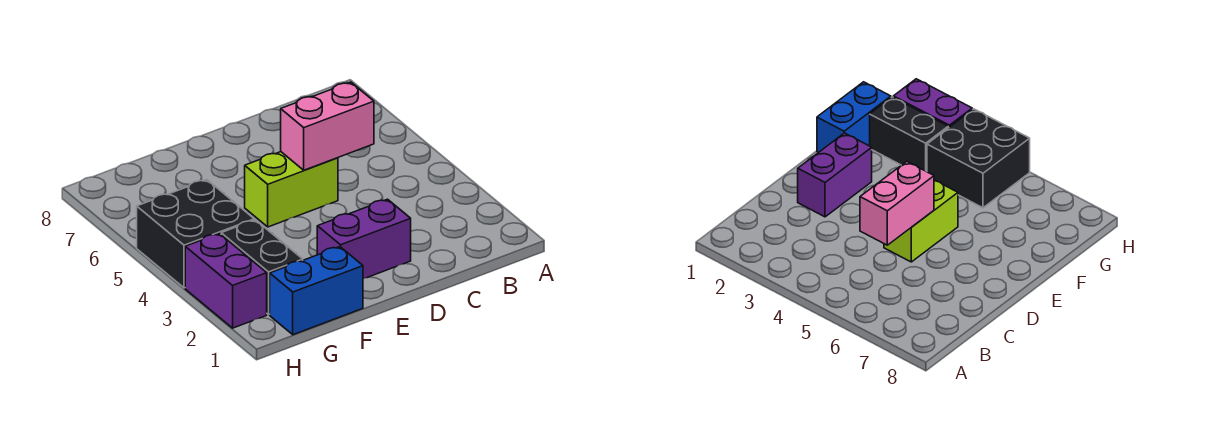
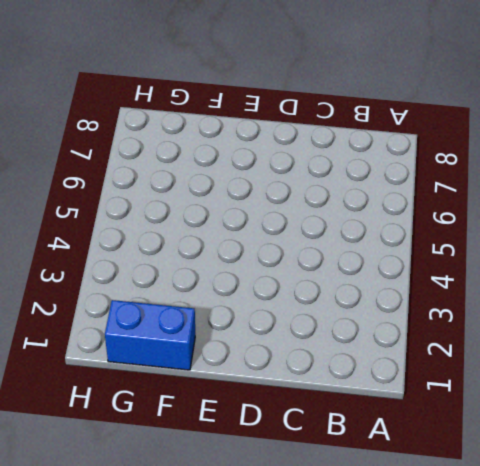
none -> purple 1x2 brick [317,199,411,278]
none -> lime 1x2 brick [245,152,338,227]

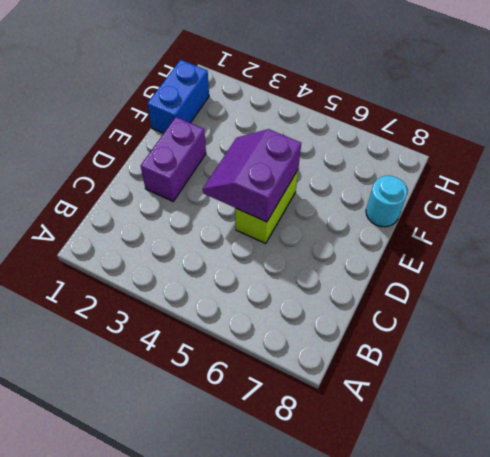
purple 2x2 slope [203,129,301,222] -> pink 1x2 brick [281,82,374,170]
cyan 1x1 round brick [366,176,407,227] -> none
none -> black 1x2 brick [221,220,303,314]
none -> black 2x2 brick [137,180,254,288]

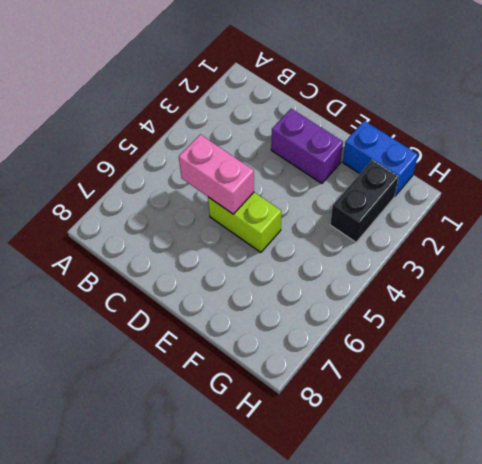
none -> black 2x2 brick [137,180,254,288]
none -> purple 1x2 brick [185,233,267,328]

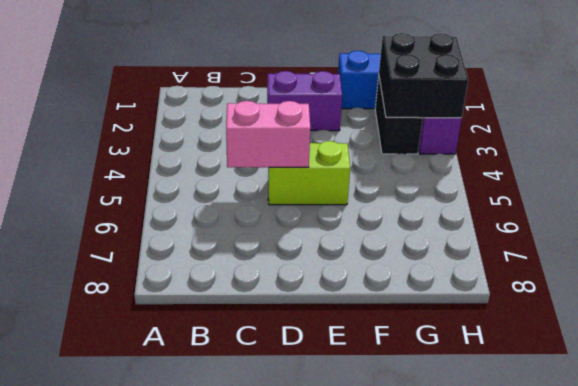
black 2x2 brick [379,33,468,118] -> black 2x2 brick moved to [137,180,254,288]

